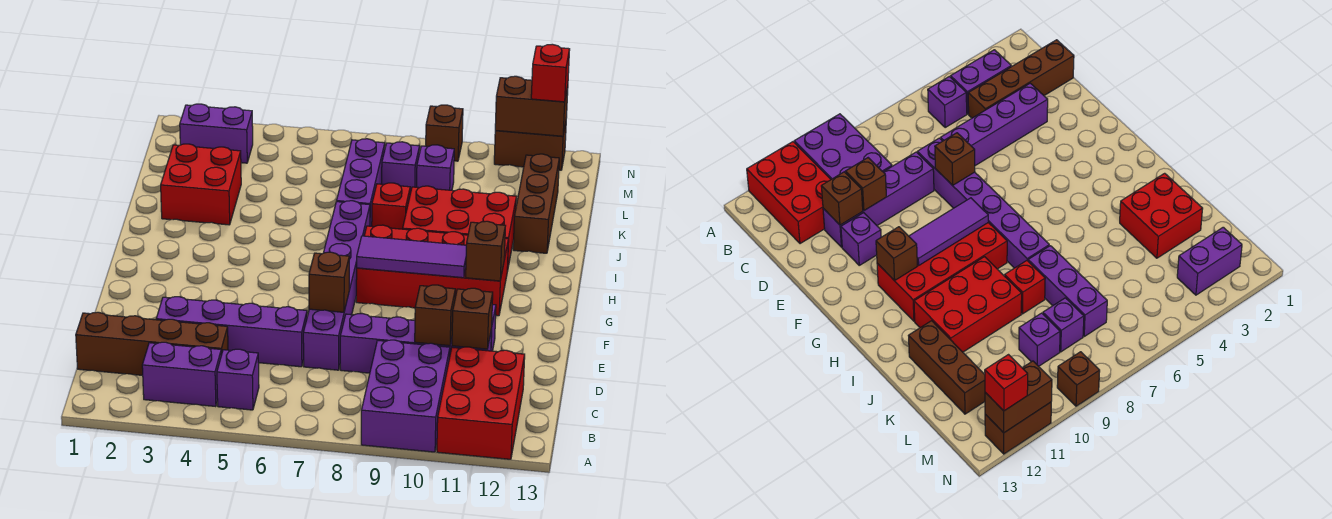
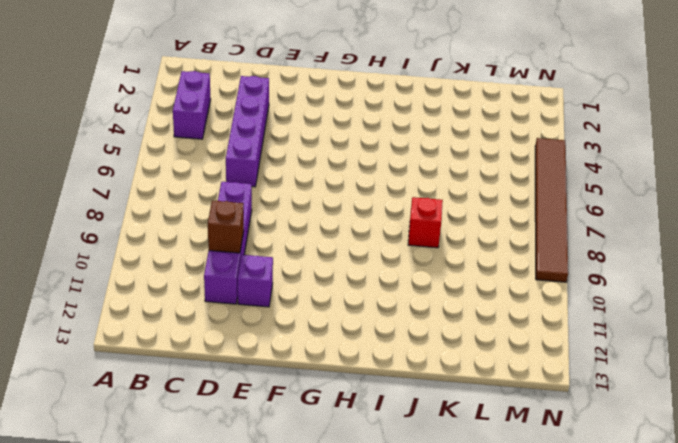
brown 1x6 tile [535,138,568,282] -> brown 1x1 brick [426,105,463,161]
none -> purple 2x3 brick [361,340,450,452]
none -> red 2x3 brick [437,347,525,459]
none -> purple 1x1 brick [217,349,259,410]

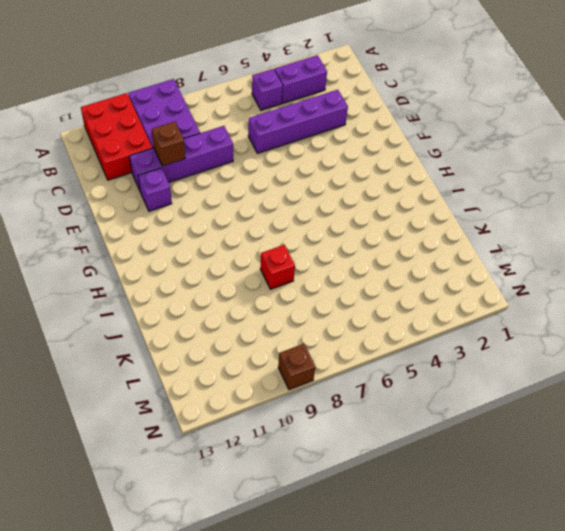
none -> brown 1x4 brick [76,312,228,375]
none -> purple 1x6 brick [303,201,370,370]
none -> red 2x4 brick [356,225,508,316]

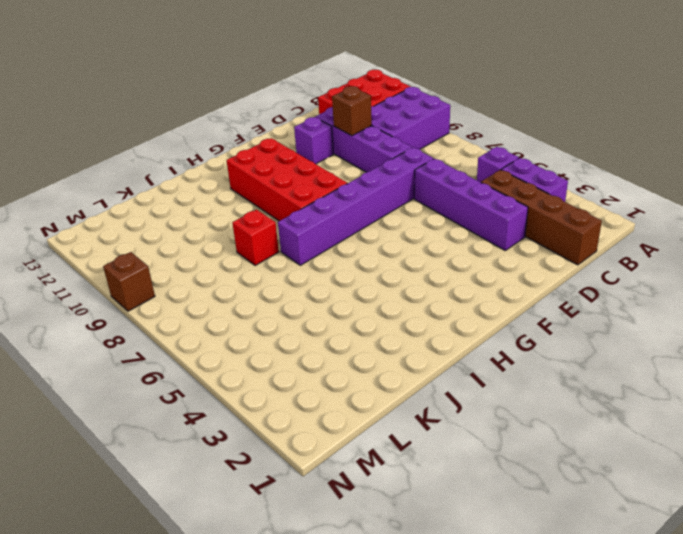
none -> red 2x3 brick [403,186,516,271]
none -> red 2x2 brick [161,144,241,225]
none -> purple 1x3 brick [337,139,385,226]

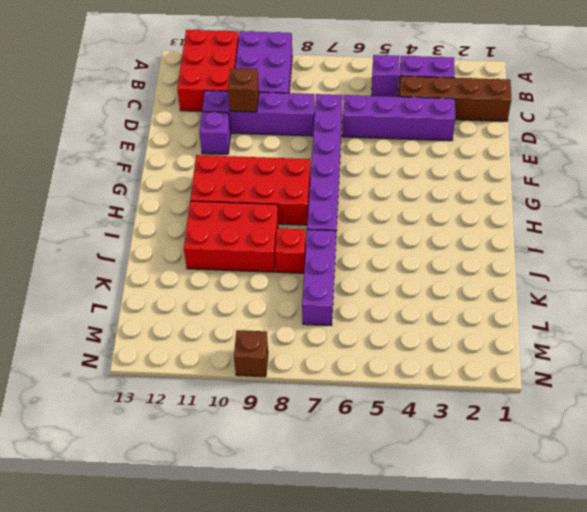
none -> red 2x2 brick [161,144,241,225]
none -> brown 1x3 brick [513,154,559,253]
none -> purple 1x1 brick [382,142,420,193]

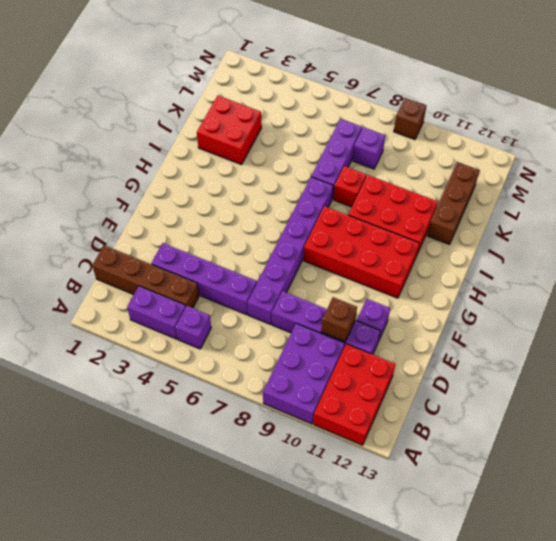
none -> purple 1x1 brick [417,145,454,190]
none -> purple 1x2 brick [180,104,253,163]
none -> brown 1x2 brick [494,123,566,170]

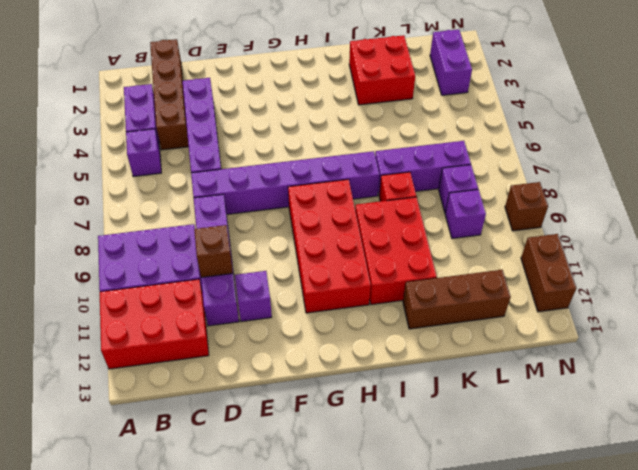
none -> brown 1x1 brick [452,288,493,349]
none -> brown 1x1 brick [309,252,349,312]
none -> purple 1x3 tile [357,236,466,278]

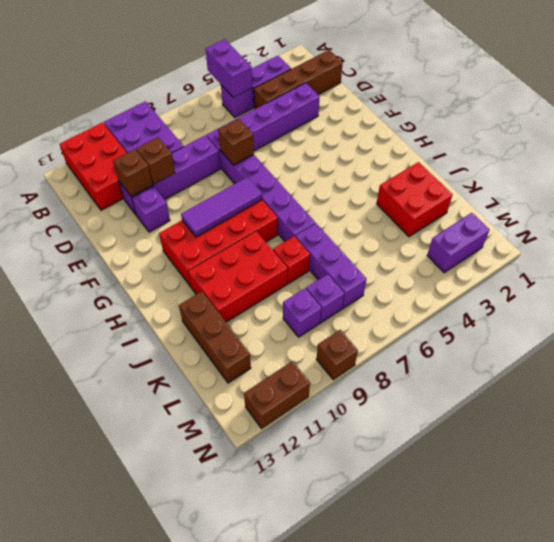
purple 1x2 brick [206,39,252,98] -> none
none -> brown 1x1 brick [466,221,505,281]
none -> brown 1x2 brick [495,76,568,136]
none -> red 1x1 brick [531,44,570,102]

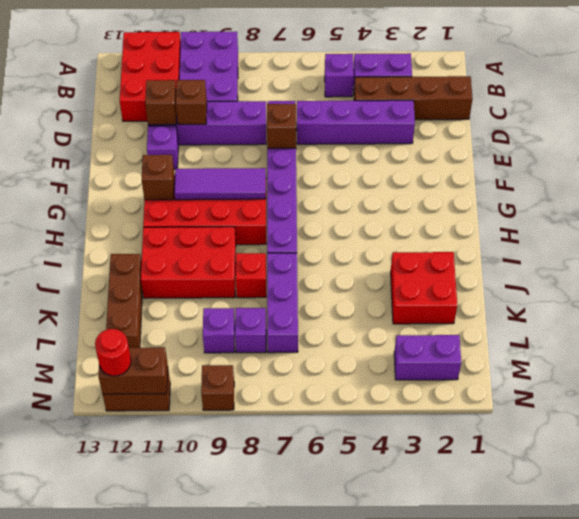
red 1x1 round brick [95,329,131,376] -> red 1x1 brick [531,44,570,102]

